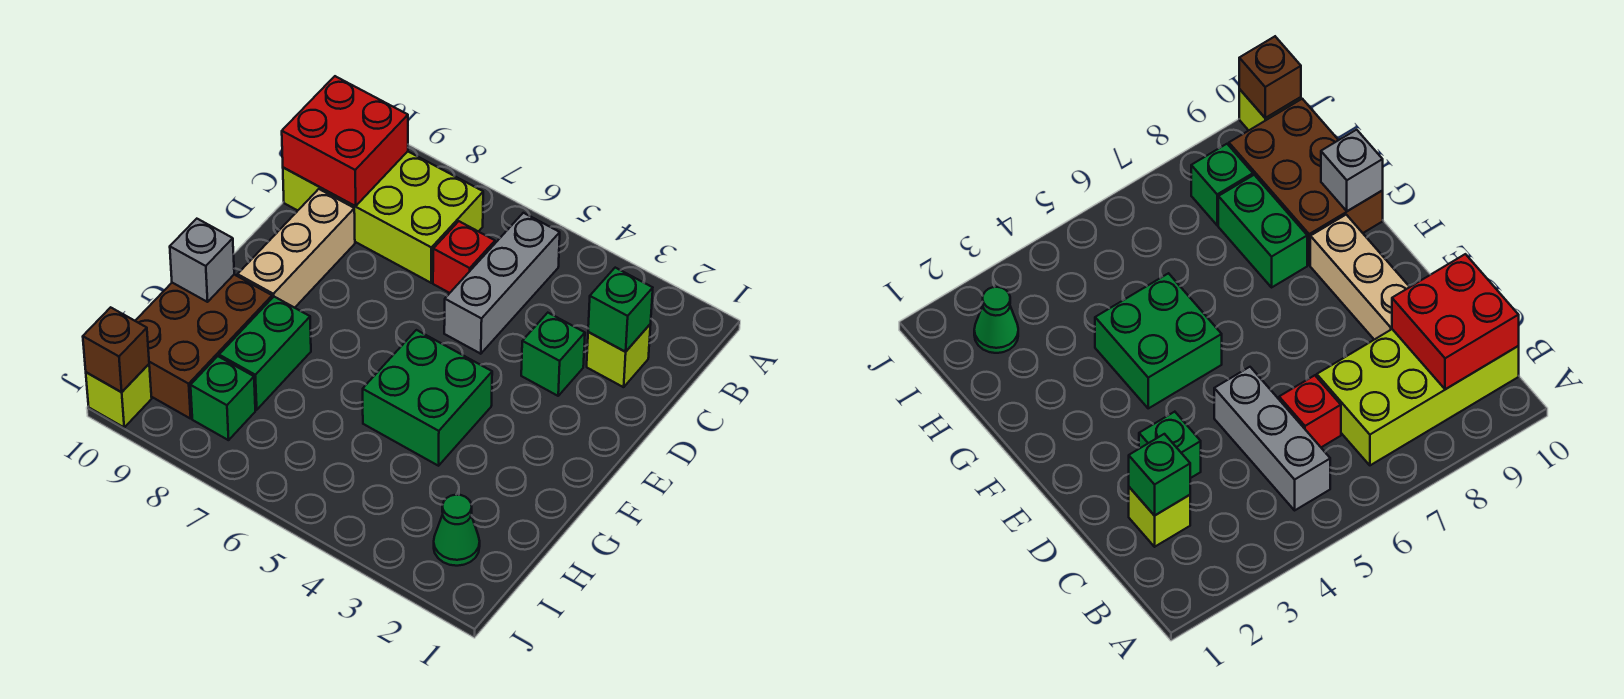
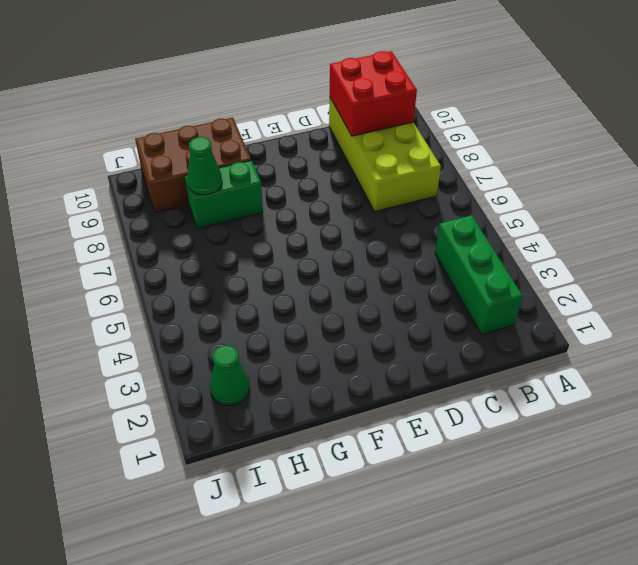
green 1x3 brick [435,215,523,334] -> none
green 1x1 cone [187,137,222,195] -> none
none -> grey 1x3 brick [444,213,560,354]
none -> lime 1x1 brick [587,324,651,387]
none -> red 1x1 brick [433,221,495,293]

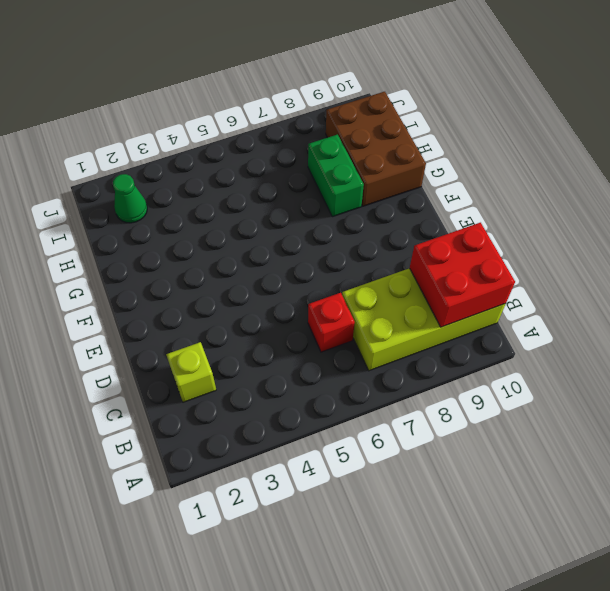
none -> grey 1x3 brick [444,213,560,354]
none -> green 1x1 brick [521,313,585,396]
none -> tan 1x3 brick [238,189,355,308]

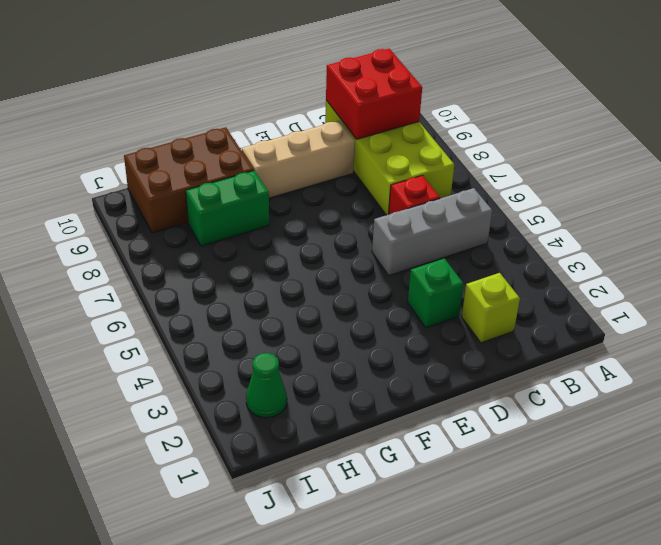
none -> green 2x2 brick [363,330,492,466]
none -> green 1x1 brick [191,356,255,440]
none -> lime 1x1 brick [86,364,152,427]

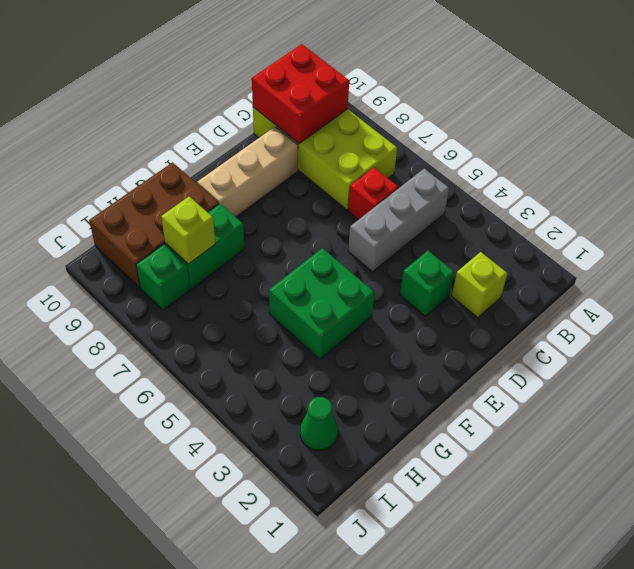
lime 1x1 brick [161,197,215,264] -> lime 1x1 brick moved to [86,364,152,427]
none -> green 1x1 brick [588,268,653,352]
none -> grey 1x1 brick [170,219,234,302]
none -> brown 1x1 brick [83,307,149,392]

